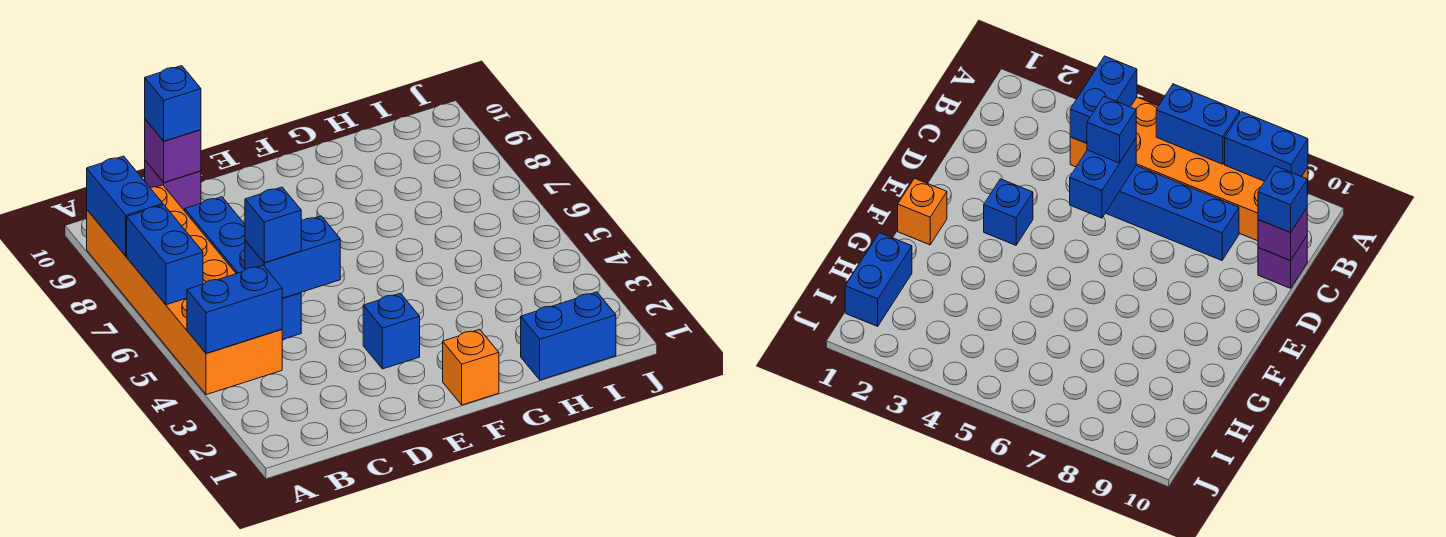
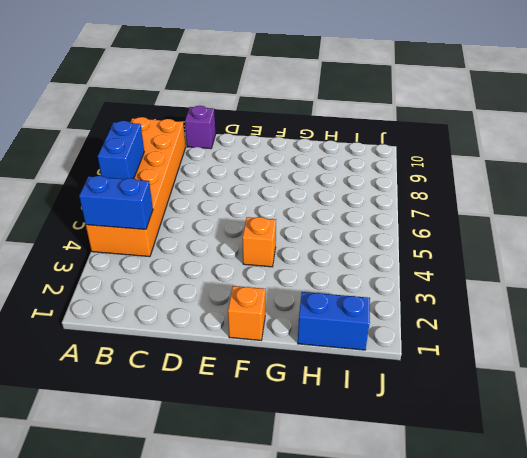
orange 1x1 brick [242,217,276,267] -> none
none -> blue 1x4 brick [185,197,301,340]
none -> blue 1x1 brick [363,293,420,369]
none -> blue 1x2 brick [87,156,163,256]

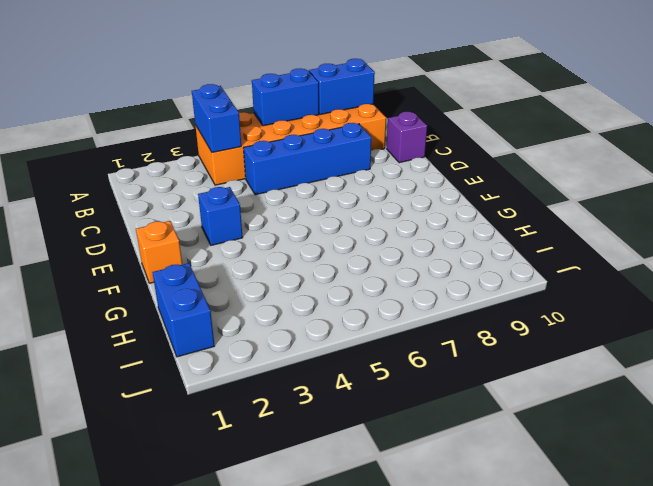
none -> blue 1x2 brick [245,216,340,298]
none -> purple 1x1 brick [145,119,201,182]
none -> blue 1x1 brick [245,187,301,263]

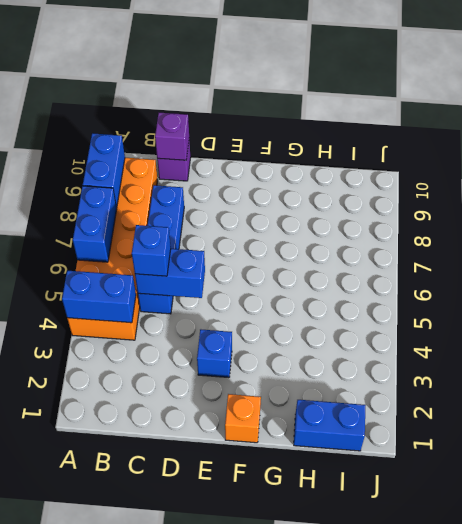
none -> blue 1x1 brick [145,66,201,141]

